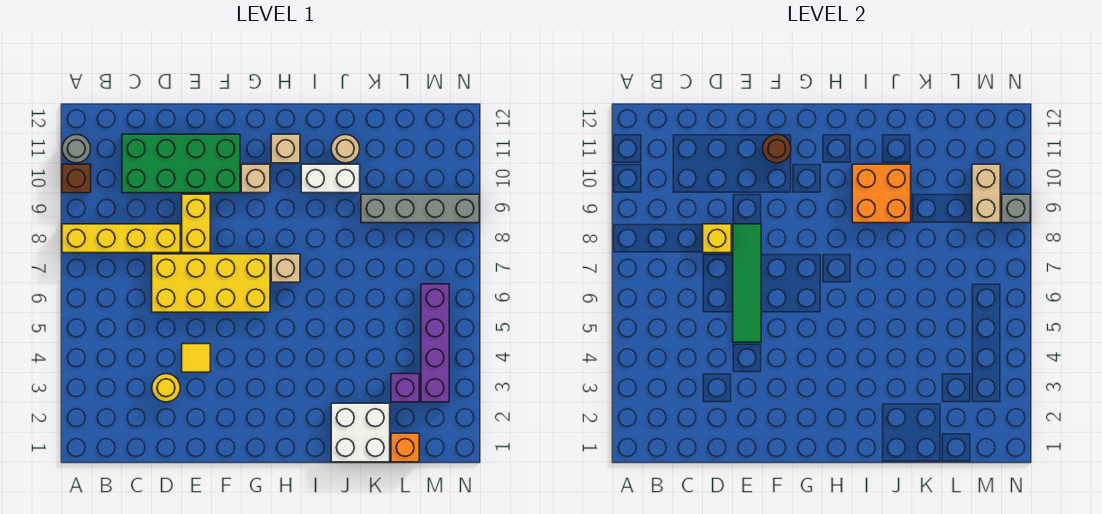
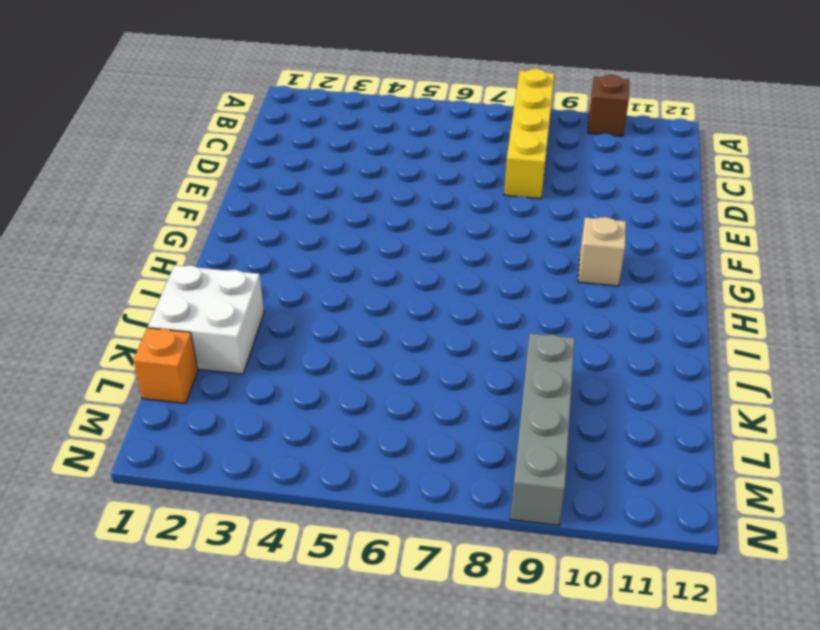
none -> grey 1x1 round brick [62,134,91,163]
none -> green 2x4 brick [122,134,240,193]
none -> yellow 1x1 round brick [152,374,180,402]

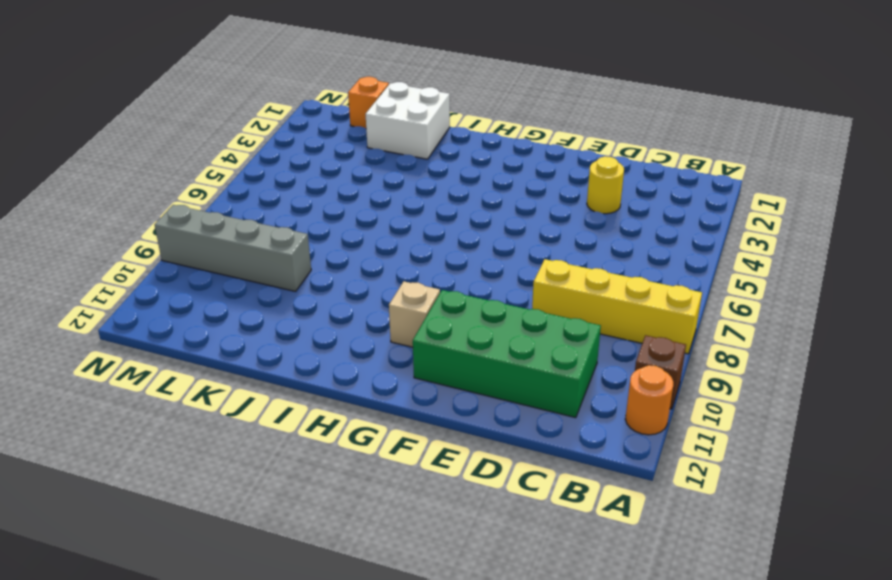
orange 1x1 round brick [625,365,673,435] -> grey 1x1 round brick [62,134,91,163]
none -> yellow 2x4 brick [152,254,270,312]
none -> yellow 1x1 tile [182,344,210,372]
none -> yellow 1x2 brick [182,194,210,253]

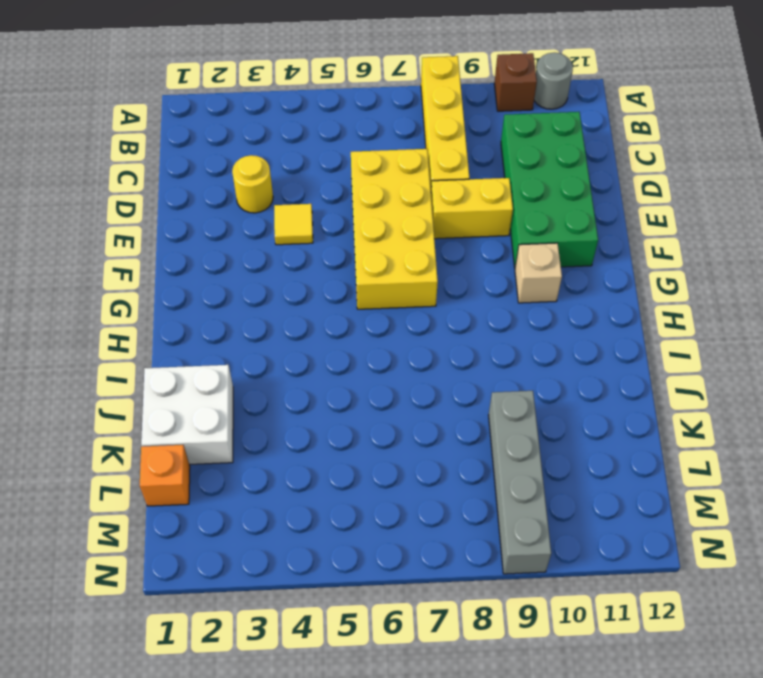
none -> tan 1x1 brick [271,254,300,282]
none -> tan 1x1 brick [271,134,300,163]
none -> white 1x2 brick [301,164,360,193]

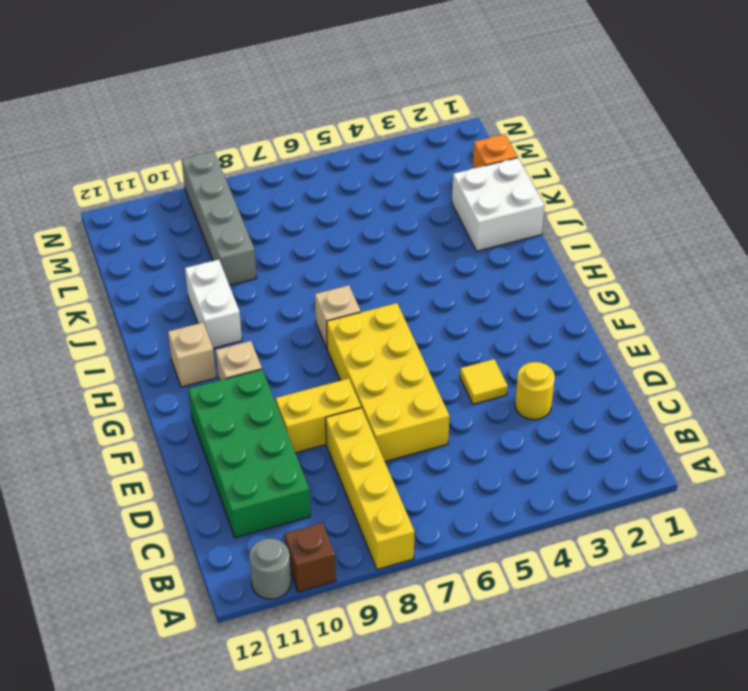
none -> tan 1x1 round brick [331,134,360,163]
none -> purple 1x1 brick [391,374,419,402]
none -> purple 1x4 brick [421,284,449,402]

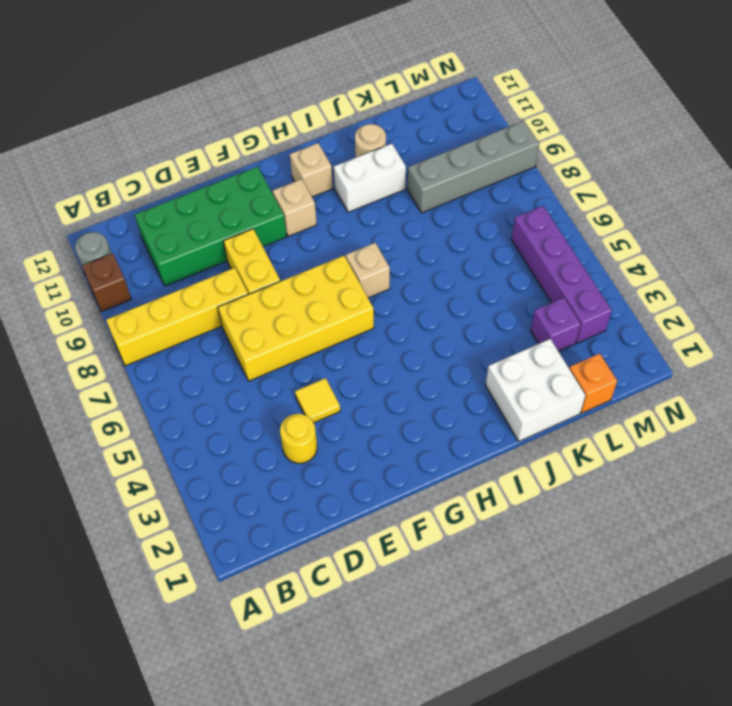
none -> yellow 1x1 brick [703,224,731,253]
none -> green 1x4 tile [733,224,761,342]
none -> brown 1x1 round brick [763,135,791,163]

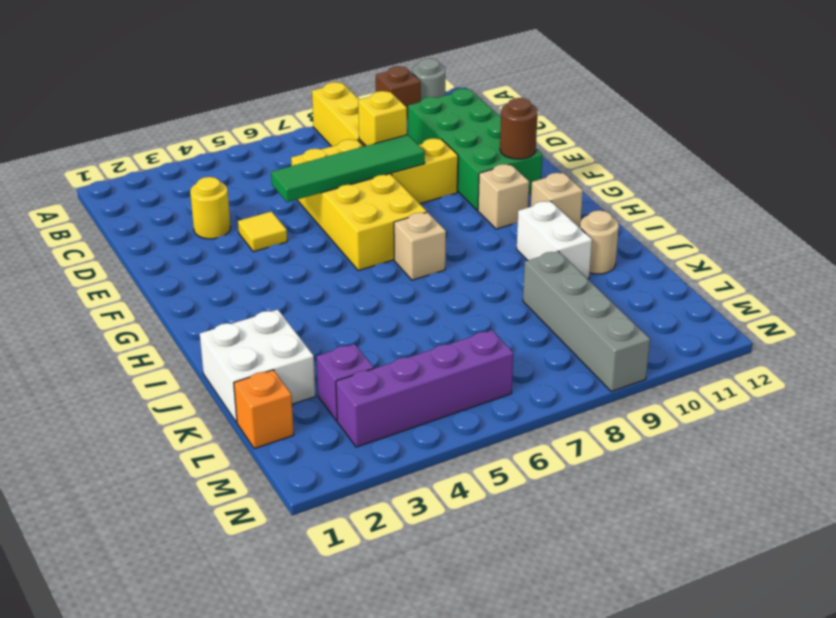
none -> orange 2x2 brick [852,164,911,223]
none -> tan 1x2 brick [972,164,1000,223]
none -> grey 1x1 brick [1002,194,1030,223]

